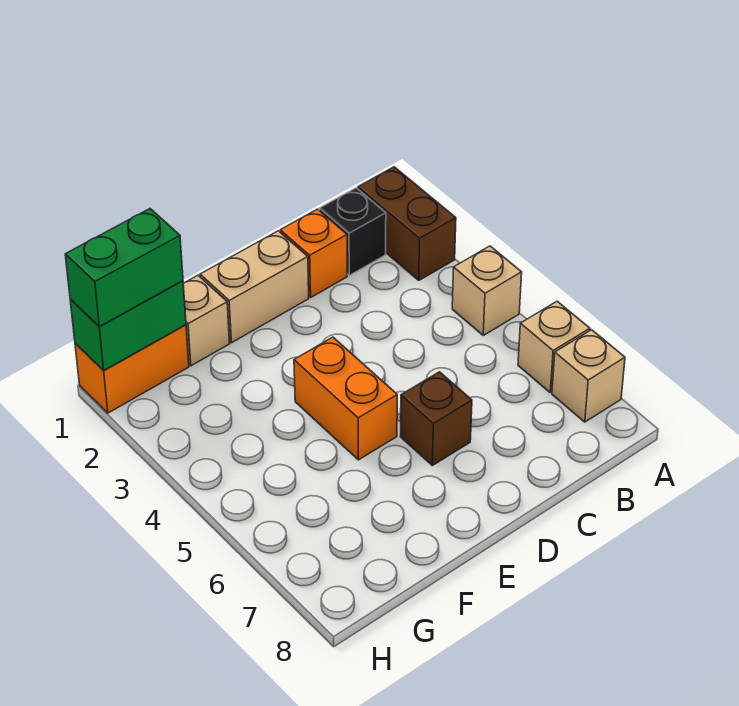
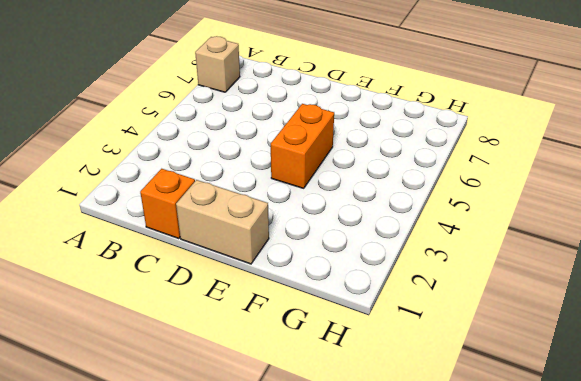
none -> brown 1x2 brick [358,167,456,280]
none -> tan 1x1 brick [452,246,522,335]
none -> tan 1x1 brick [518,301,590,393]

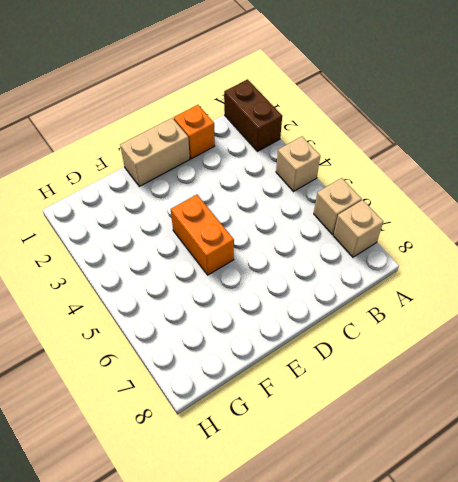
none -> black 1x1 brick [319,188,386,275]
none -> brown 1x1 brick [401,372,472,465]
none -> tan 1x1 brick [183,275,230,366]

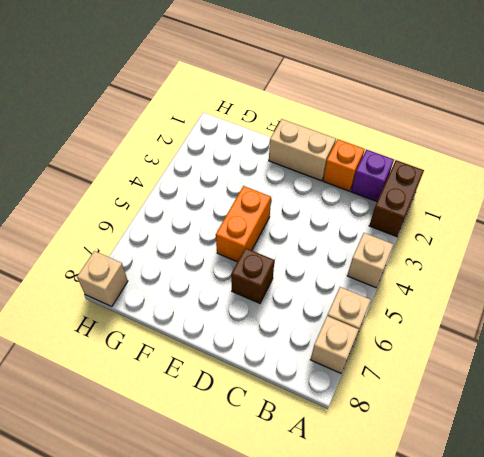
purple 1x1 brick [351,150,394,202] -> black 1x1 brick [319,188,386,275]
tan 1x1 brick [77,251,128,306] -> tan 1x1 brick moved to [183,275,230,366]
none -> orange 1x2 brick [75,325,189,413]
none -> green 1x2 brick [70,281,186,371]
none -> green 1x2 brick [65,209,183,326]

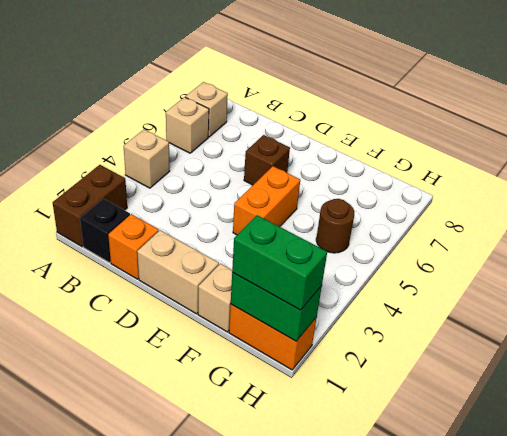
brown 1x1 round brick [316,199,354,253] -> none

